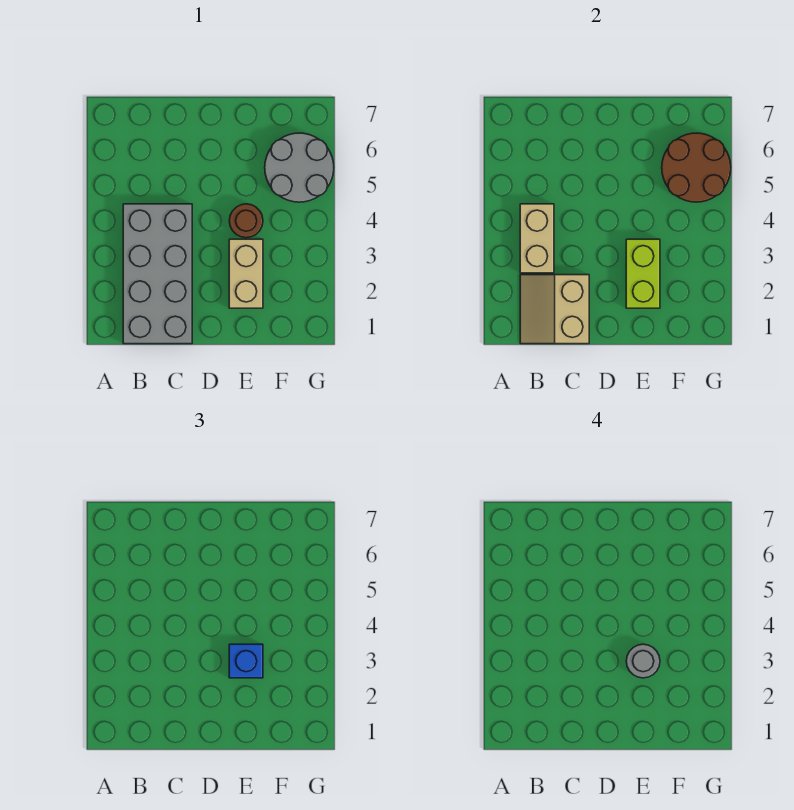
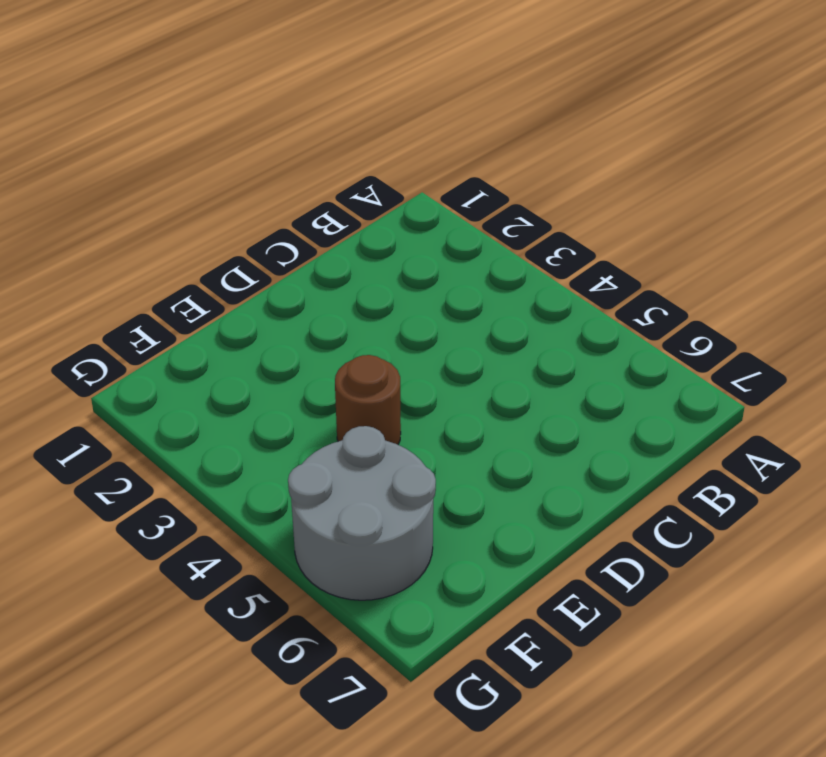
none -> grey 2x4 brick [123,204,192,344]
none -> tan 1x2 brick [229,239,263,308]

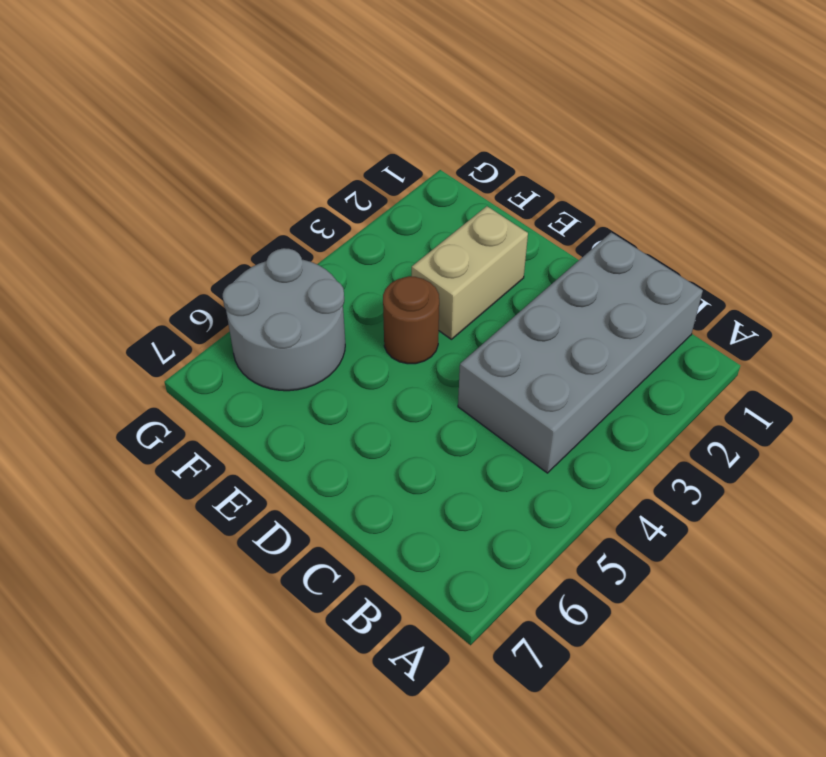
none -> tan 2x2 slope [520,275,589,344]
none -> tan 1x2 brick [520,204,554,273]

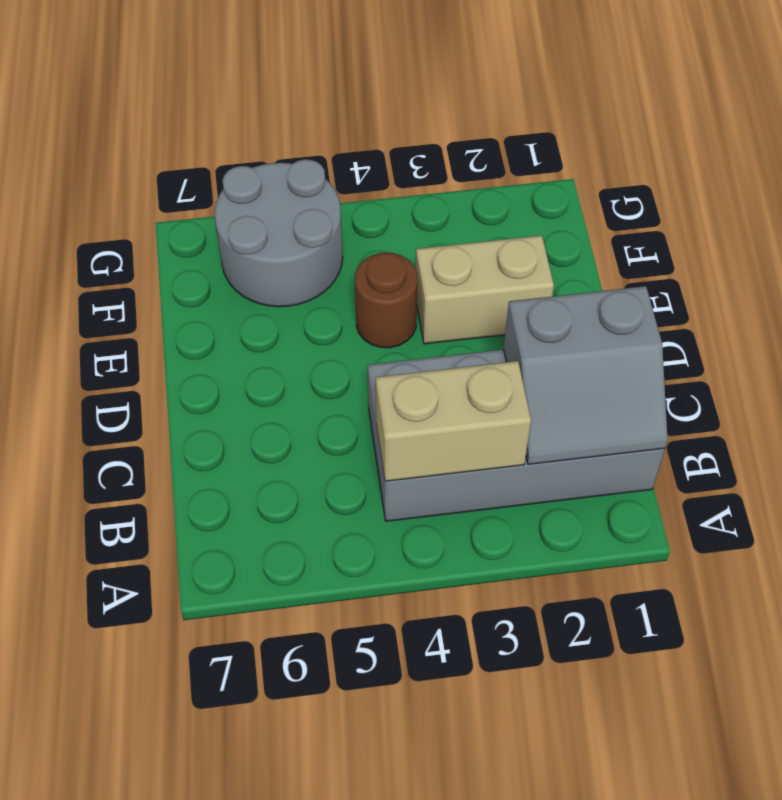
grey 2x2 slope [504,286,668,464] -> tan 2x2 slope [520,275,589,344]
none -> lime 1x2 brick [626,239,660,308]
none -> brown 2x2 round brick [662,133,731,202]

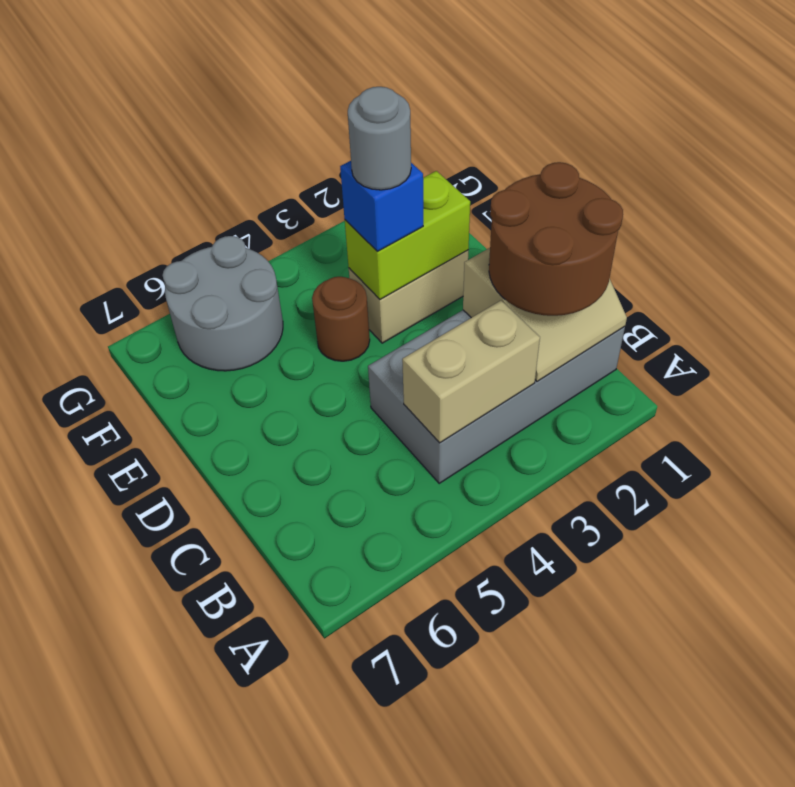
brown 2x2 round brick [489,162,623,316] -> brown 2x2 round brick moved to [662,133,731,202]

